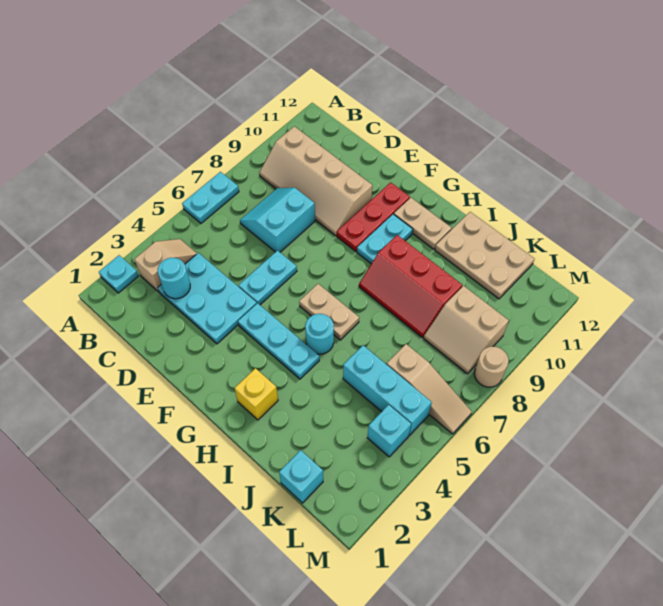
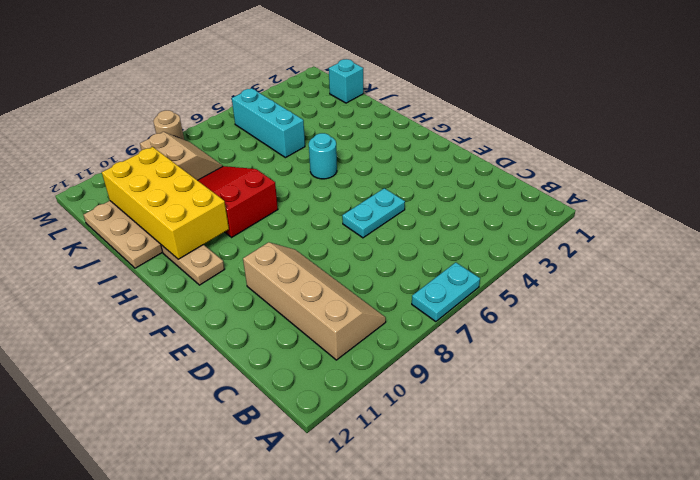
red 2x3 slope [198,166,278,237] -> red 2x3 slope turned to [359,235,462,337]
yellow 2x4 brick [102,147,229,259] -> none
none -> cyan 1x1 plate [99,255,139,293]
none -> tan 1x2 slope [135,239,197,292]
none -> cyan 2x3 plate [158,253,257,344]

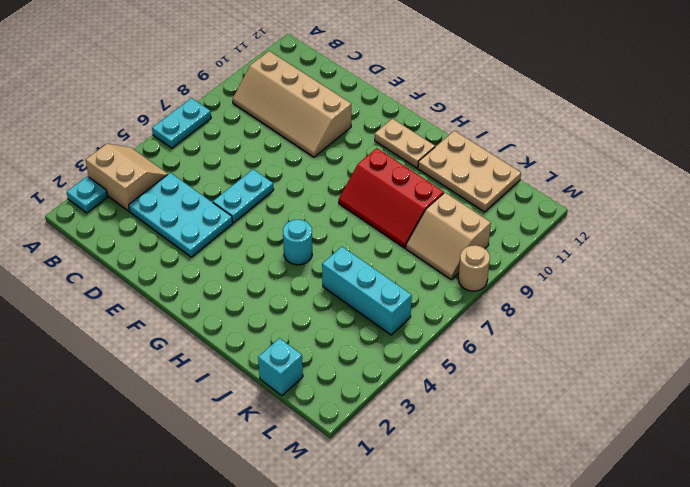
tan 2x2 slope [86,144,168,211] -> tan 1x2 slope [135,239,197,292]
none -> cyan 2x2 slope [240,188,315,252]
none -> cyan 1x3 plate [238,303,319,379]
none -> red 1x3 plate [337,182,410,252]

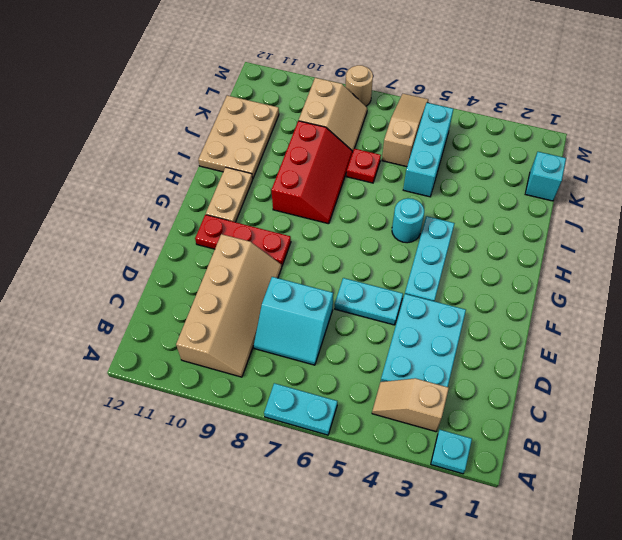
red 1x1 plate [346,149,381,183] -> none
none -> tan 1x2 plate [299,284,359,340]
none -> cyan 1x2 plate [357,214,413,264]
none -> yellow 1x1 brick [235,368,278,420]

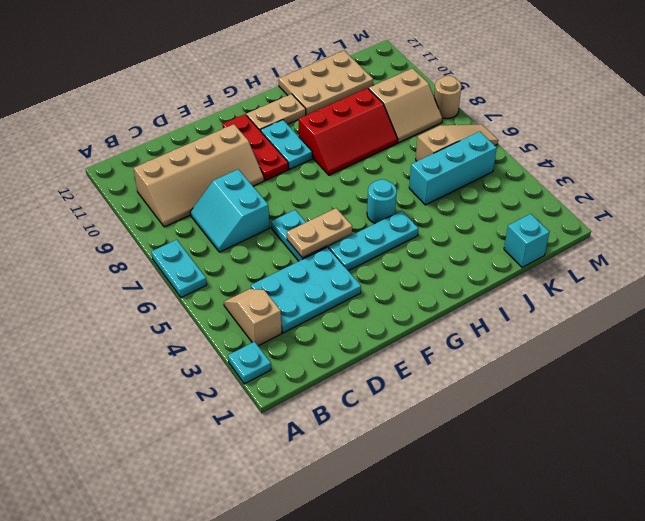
tan 1x2 plate [287,208,352,258] -> tan 1x2 plate moved to [299,284,359,340]
none -> yellow 1x1 brick [235,368,278,420]
none -> cyan 1x1 brick [367,405,411,457]
none -> cyan 1x1 round brick [158,258,190,299]

